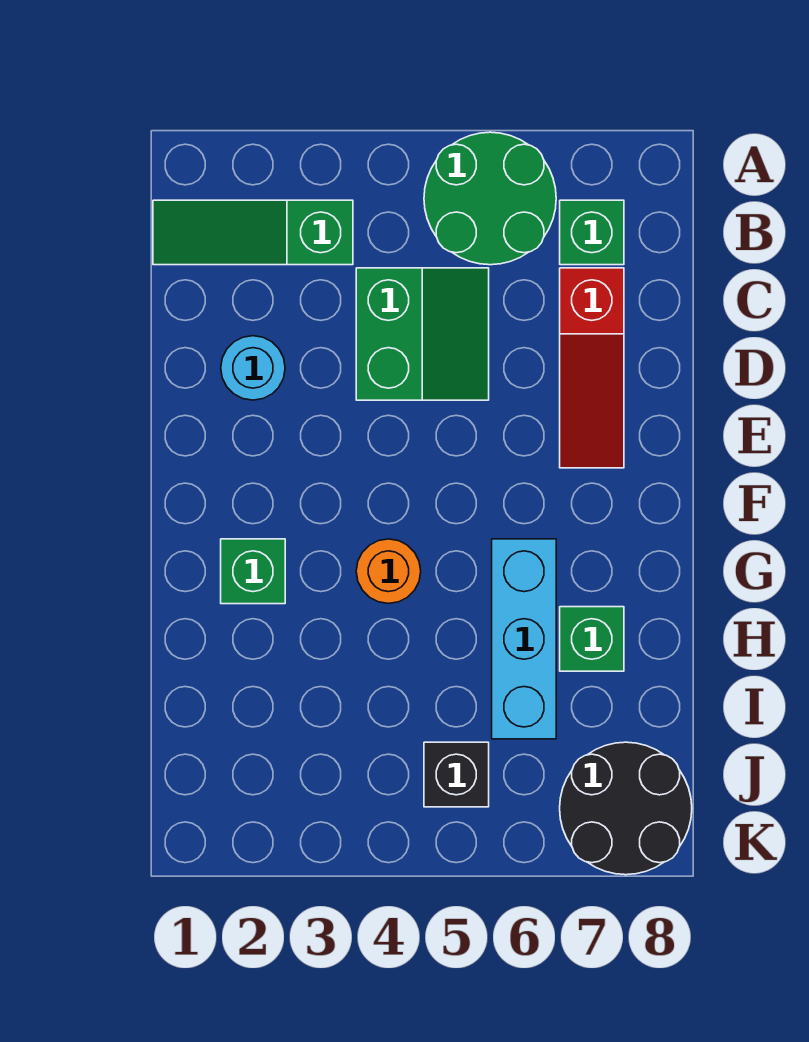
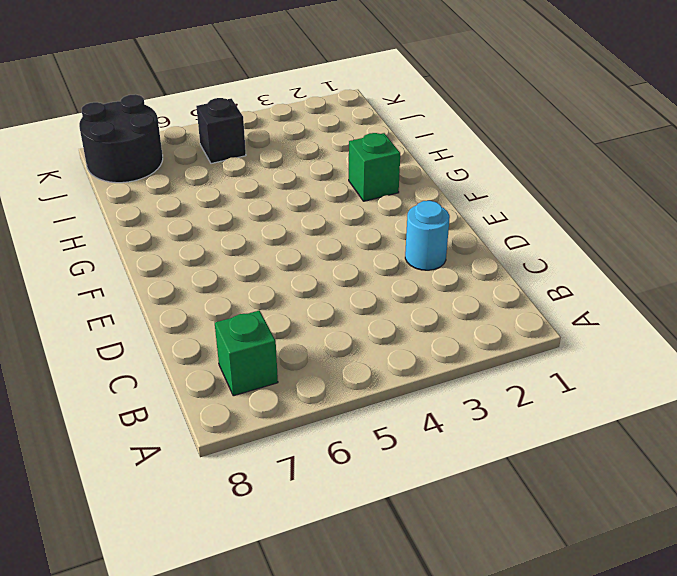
none -> green 2x2 round brick [424,132,556,265]
none -> green 1x3 slope [153,200,353,265]
none -> green 2x2 slope [356,268,489,400]

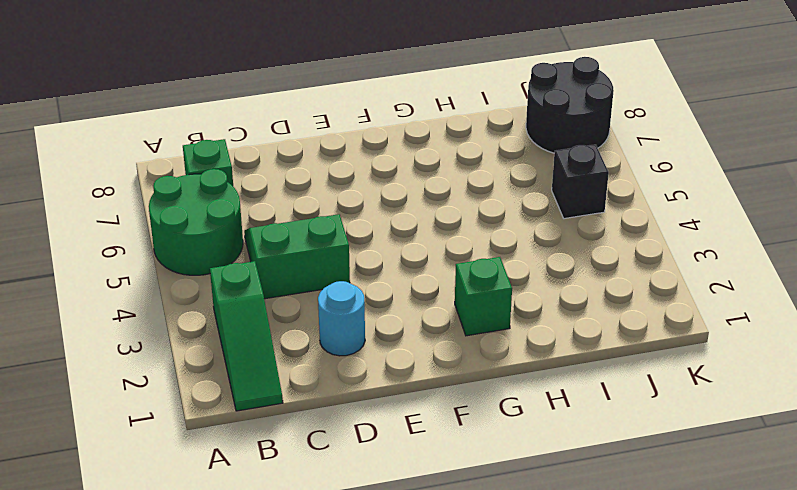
none -> red 1x3 slope [560,268,624,468]
none -> orange 1x1 round brick [356,539,421,603]
none -> cyan 1x3 brick [492,539,556,739]

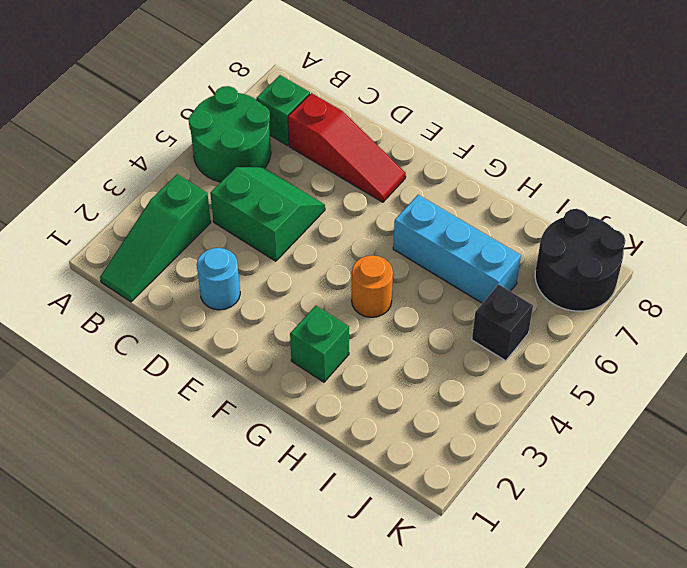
none -> green 1x1 brick [560,607,624,671]

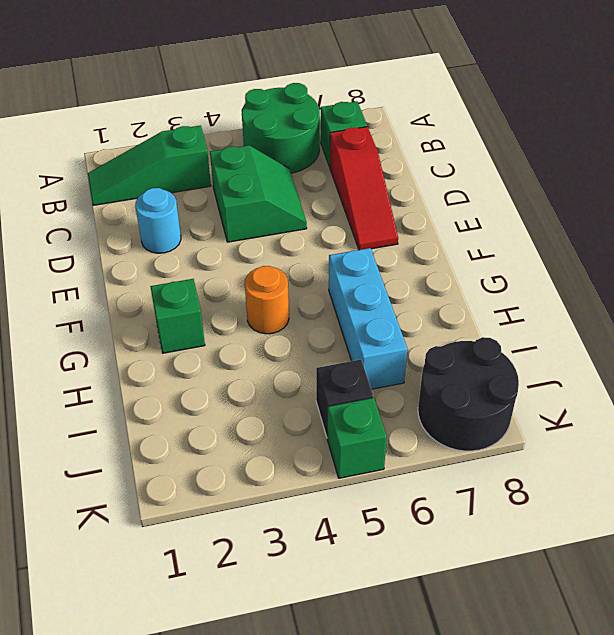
green 1x1 brick [327,398,387,478] -> green 1x1 brick moved to [560,607,624,671]

